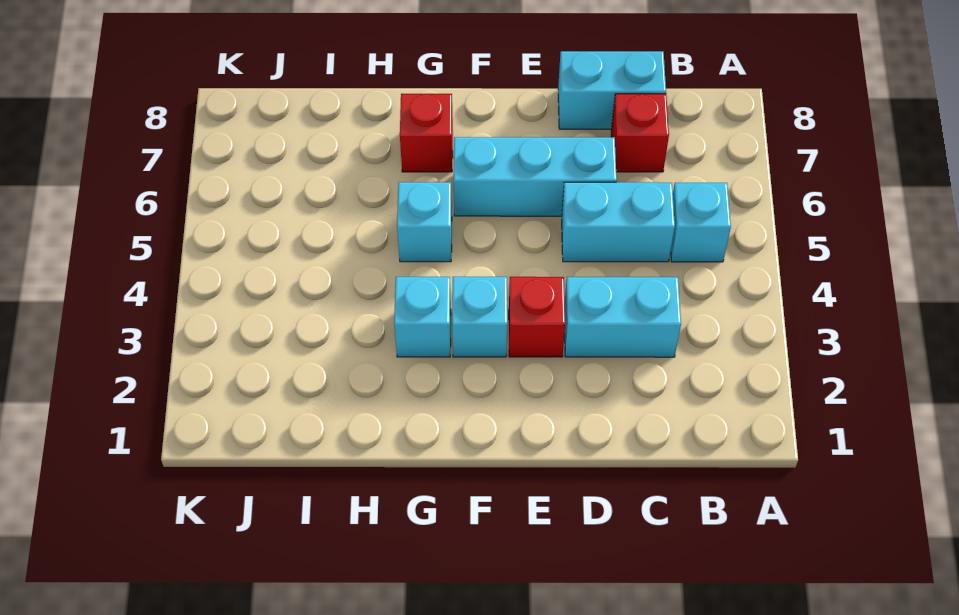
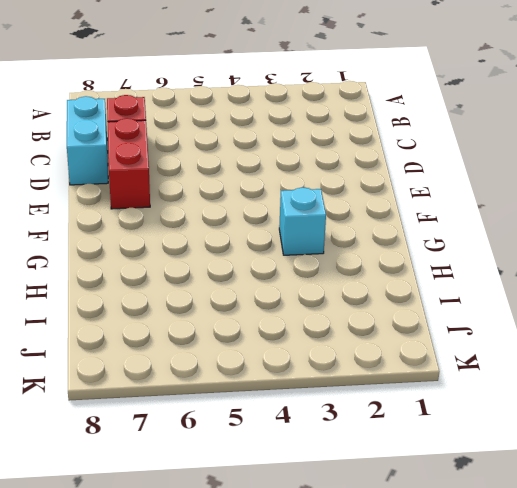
red 1x2 brick [108,118,150,209] -> none
none -> cyan 1x1 brick [671,183,731,262]
none -> cyan 1x2 brick [565,277,681,357]

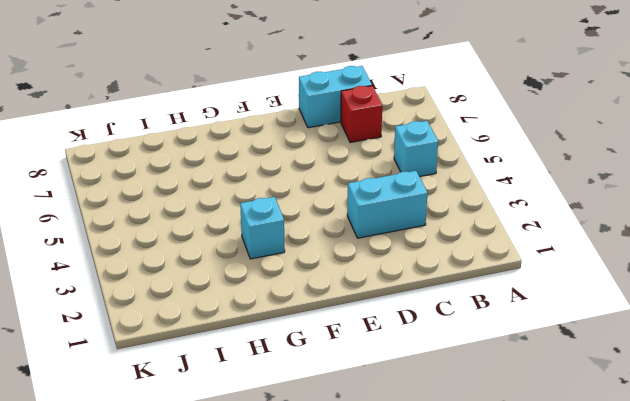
none -> cyan 1x2 brick [562,182,675,262]
none -> cyan 1x3 brick [454,137,617,216]

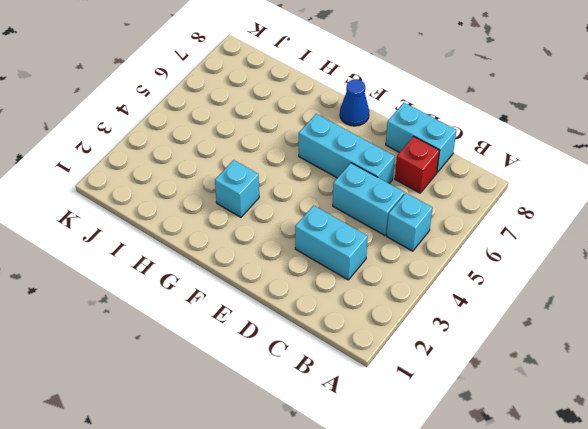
blue 1x1 cone [340,79,369,126] -> none
none -> red 1x1 brick [509,277,565,357]
none -> cyan 1x1 brick [452,277,507,357]

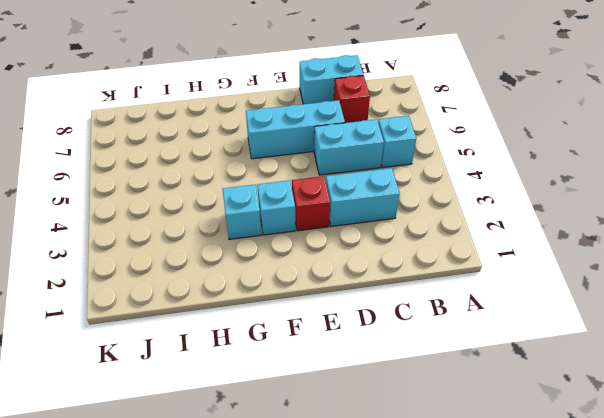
none -> cyan 1x1 brick [397,182,452,262]
none -> red 1x1 brick [400,94,453,172]

